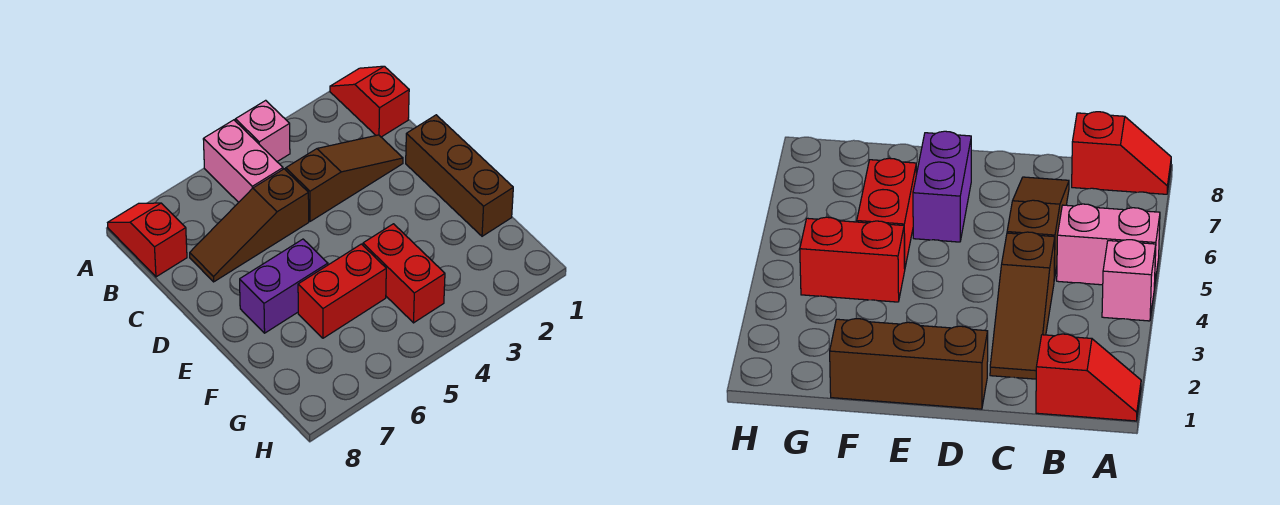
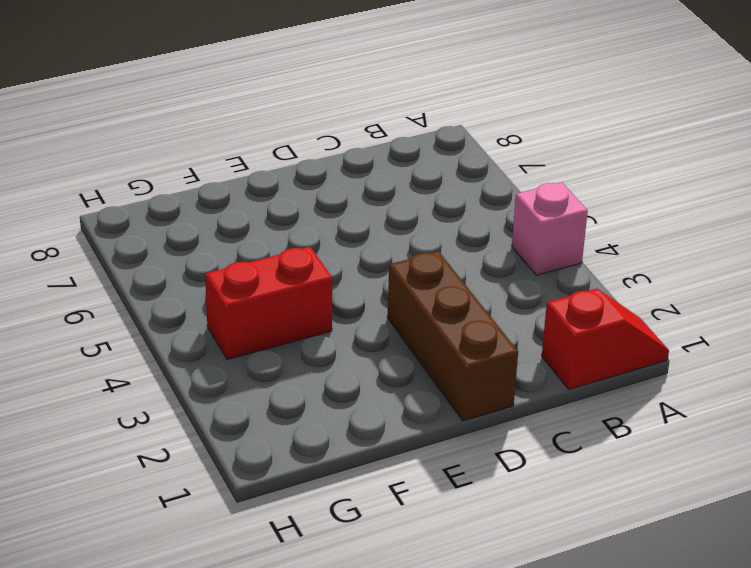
brown 1x3 brick [387,251,518,421] -> brown 1x3 brick turned to [406,115,513,236]
none -> pink 1x2 brick [203,120,283,202]
none -> red 1x2 slope [108,203,187,277]

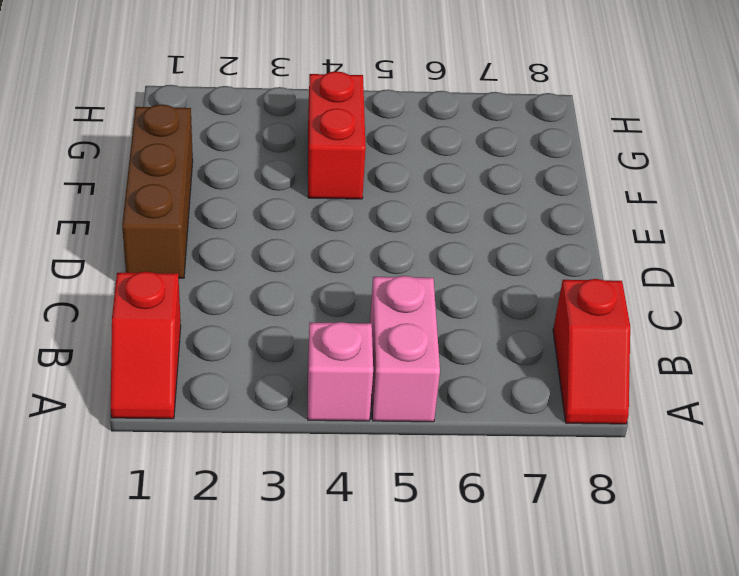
none -> brown 1x3 slope [286,135,403,221]
none -> brown 1x3 slope [190,169,309,282]

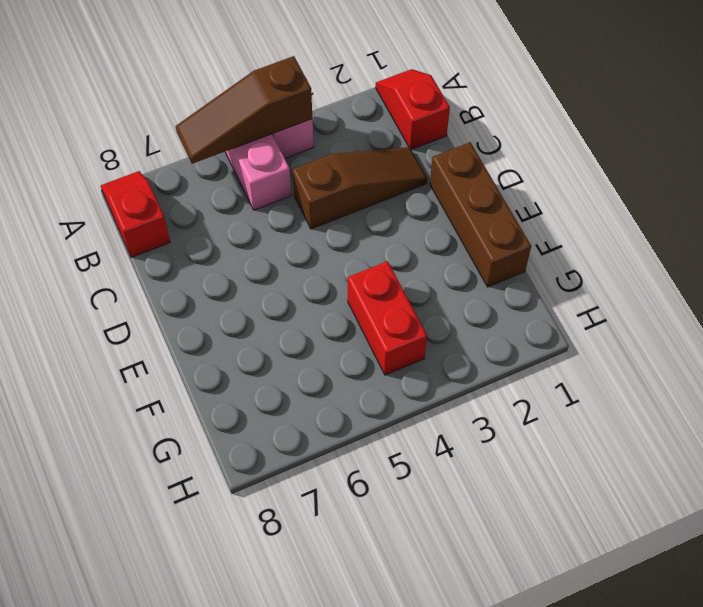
brown 1x3 slope [175,56,313,164] -> brown 1x3 slope moved to [190,169,309,282]
none -> purple 1x2 brick [240,239,328,333]
none -> red 1x2 brick [298,244,386,338]

